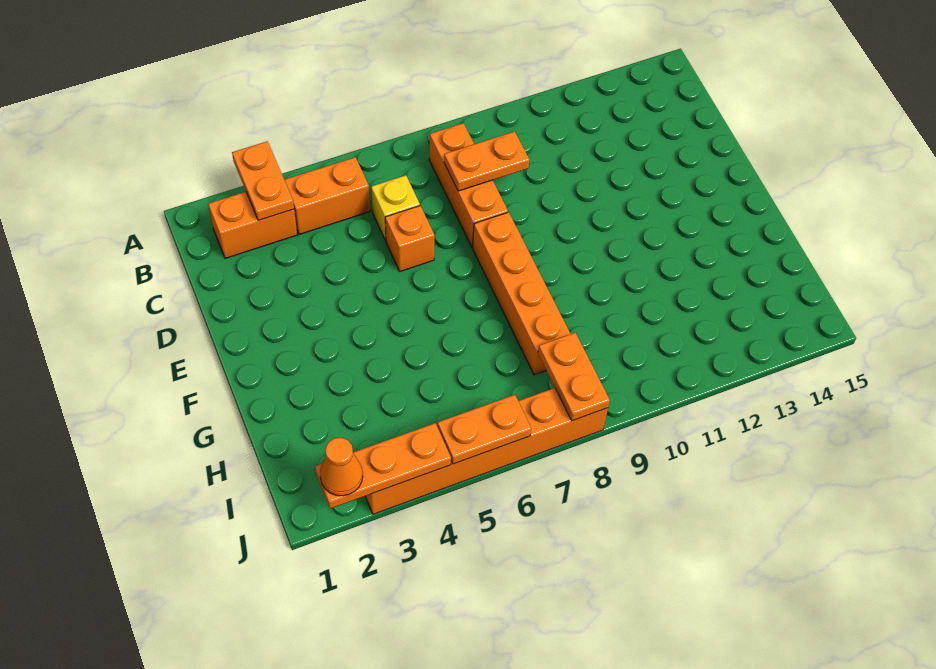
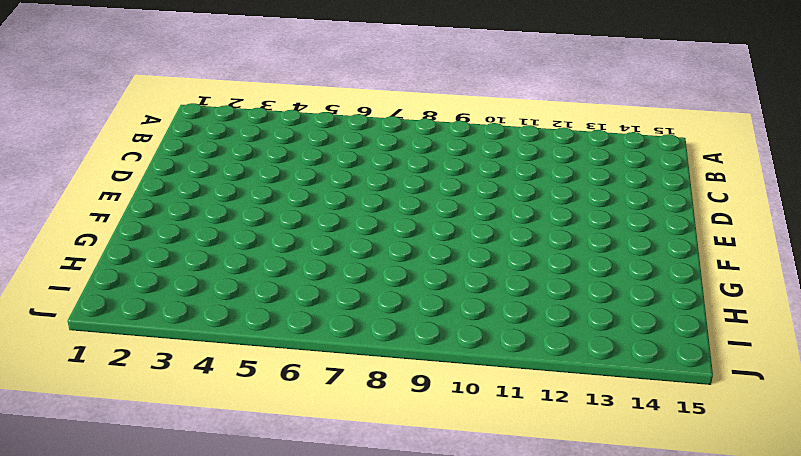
none -> orange 1x2 brick [208,192,297,258]
none -> orange 1x2 brick [284,157,370,234]
none -> orange 1x3 brick [429,123,508,247]

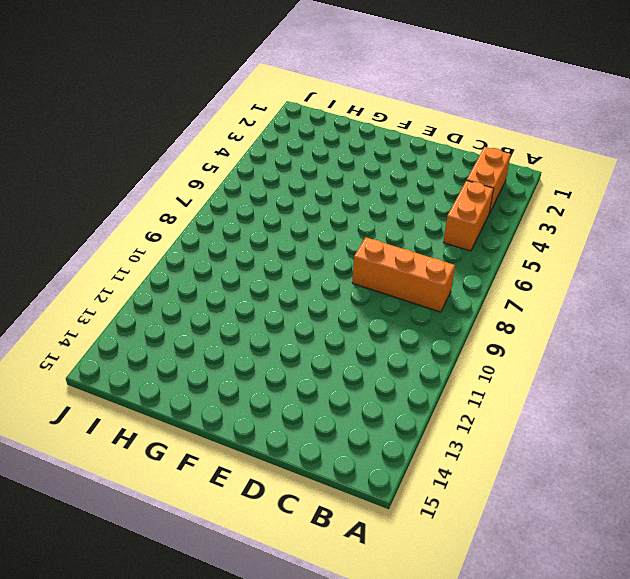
none -> yellow 1x1 brick [371,175,420,241]
none -> orange 1x1 brick [385,205,435,271]
none -> orange 1x4 brick [473,212,570,375]

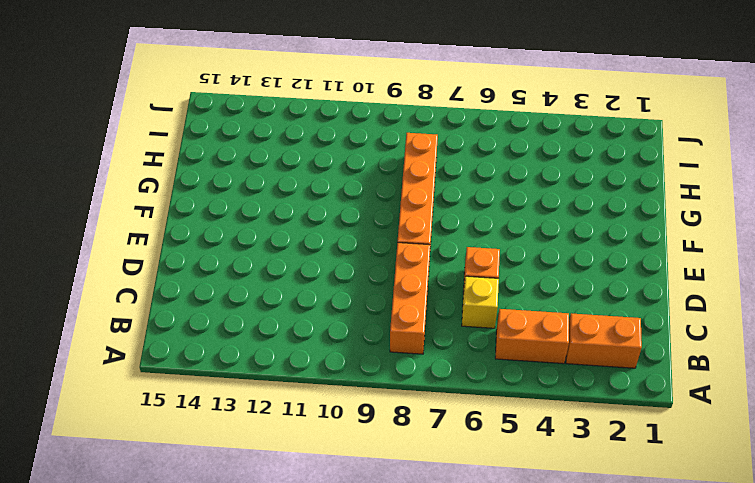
none -> orange 1x6 brick [365,388,608,514]
none -> orange 1x2 plate [232,141,294,221]
none -> orange 1x2 plate [444,131,529,191]

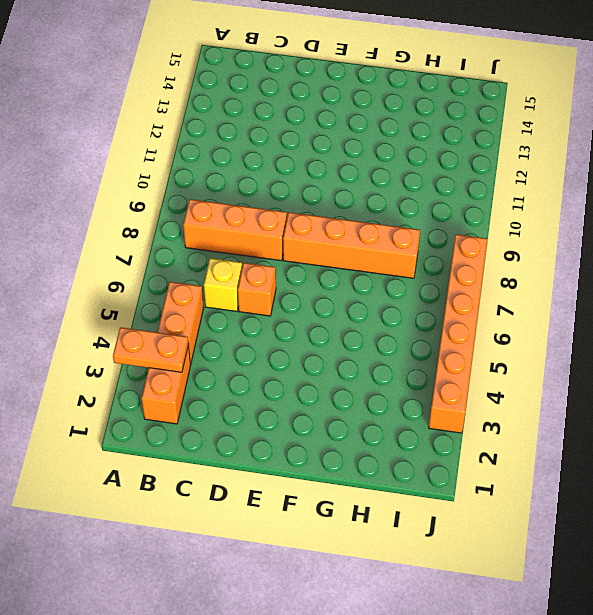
none -> orange 1x2 plate [444,131,529,191]
none -> orange 1x2 plate [538,333,610,421]
none -> orange 1x3 plate [315,423,451,509]

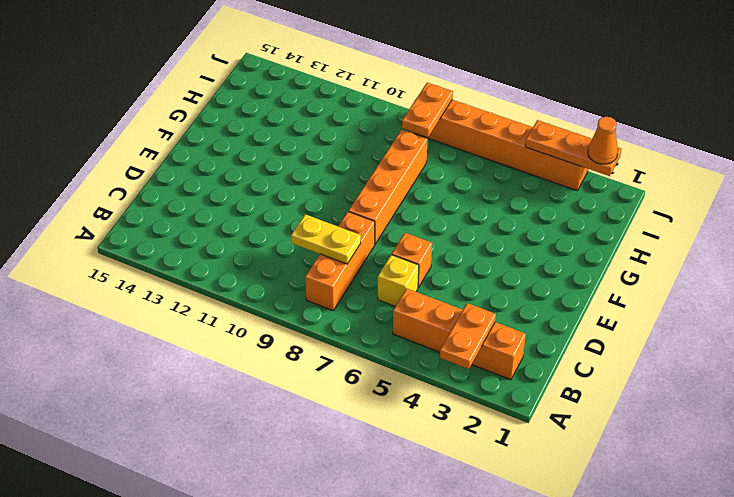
yellow 1x2 plate [291,214,361,264] -> orange 1x2 plate [444,131,529,191]
none -> orange 1x2 plate [437,395,531,464]

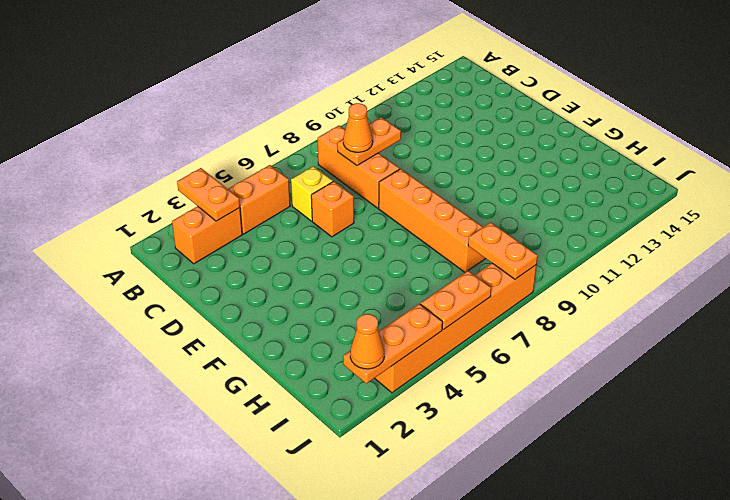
orange 1x1 cone [343,103,373,152] -> none

